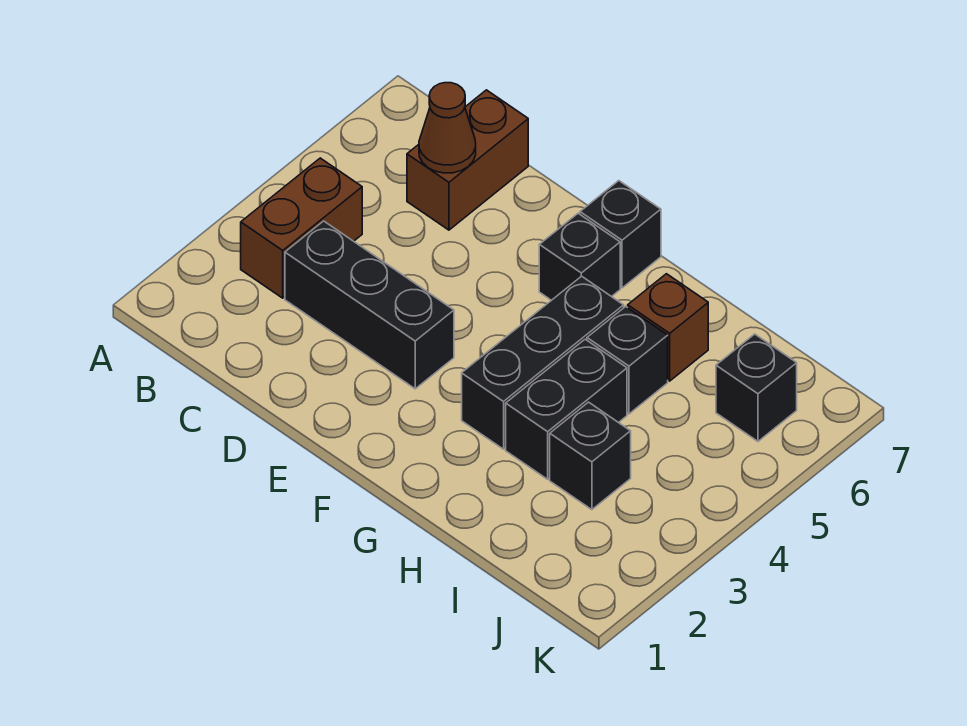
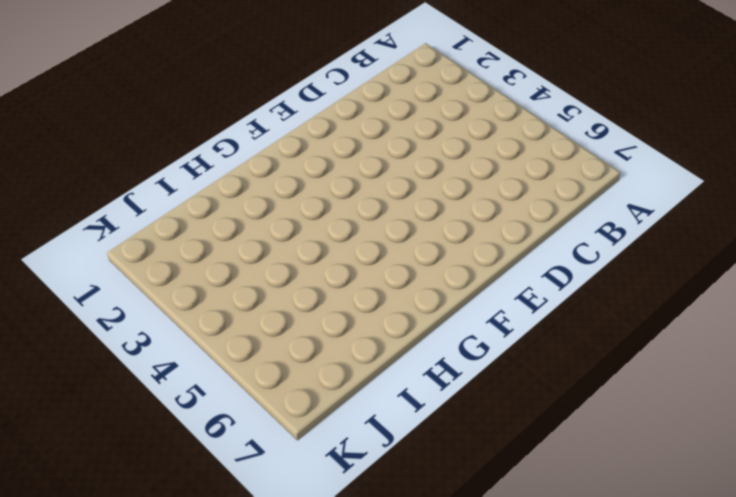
none -> brown 1x2 brick [241,158,362,298]
none -> black 1x3 brick [285,221,454,389]
none -> brown 1x2 brick [407,90,528,230]

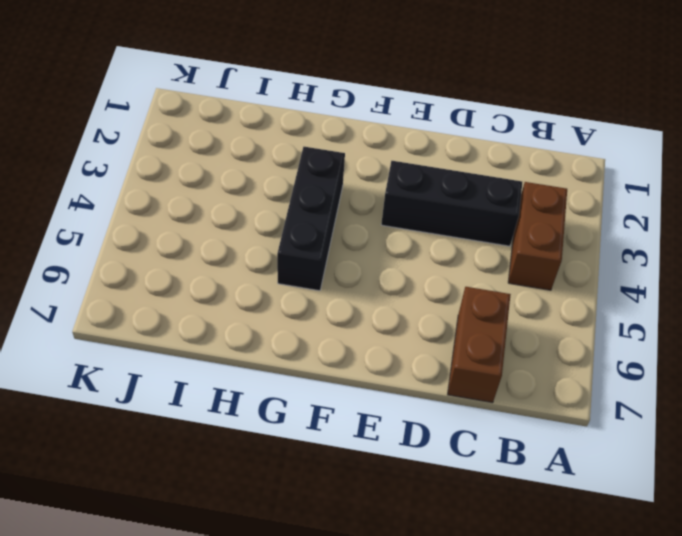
none -> black 1x1 brick [539,213,620,300]
none -> black 1x1 brick [580,181,661,288]
none -> black 1x2 brick [506,339,627,479]

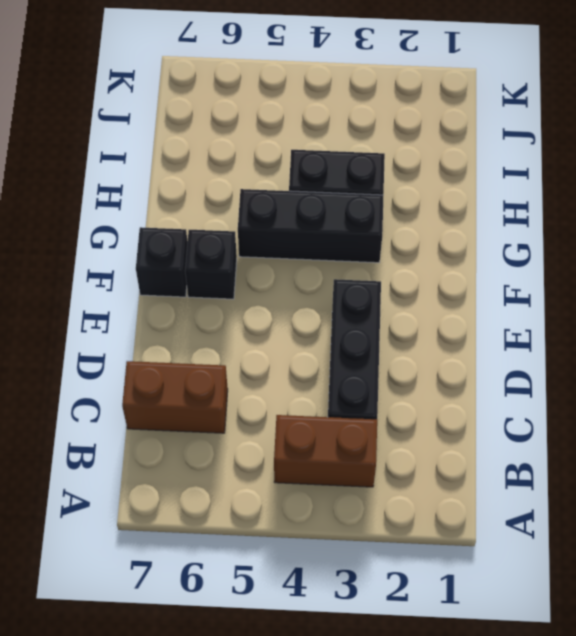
none -> black 1x1 brick [587,307,668,414]
none -> brown 1x1 brick [628,274,708,381]
none -> black 1x1 brick [550,402,631,510]

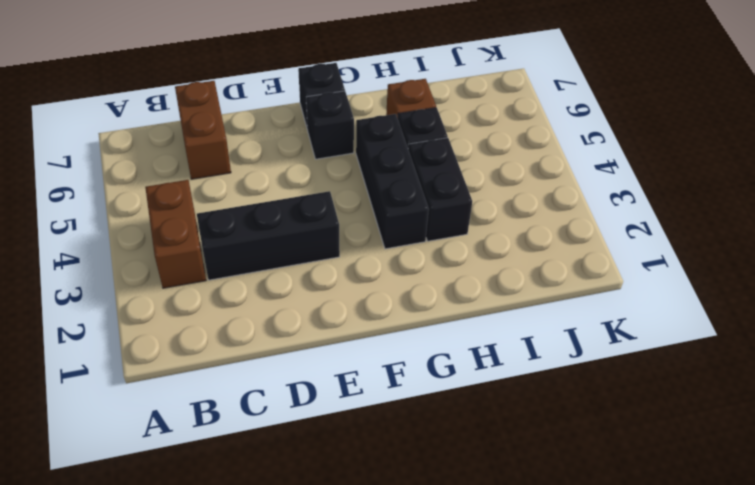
none -> black 1x1 brick [550,402,631,510]
none -> black 1x1 brick [716,334,797,441]
none -> brown 1x1 cone [419,83,476,173]

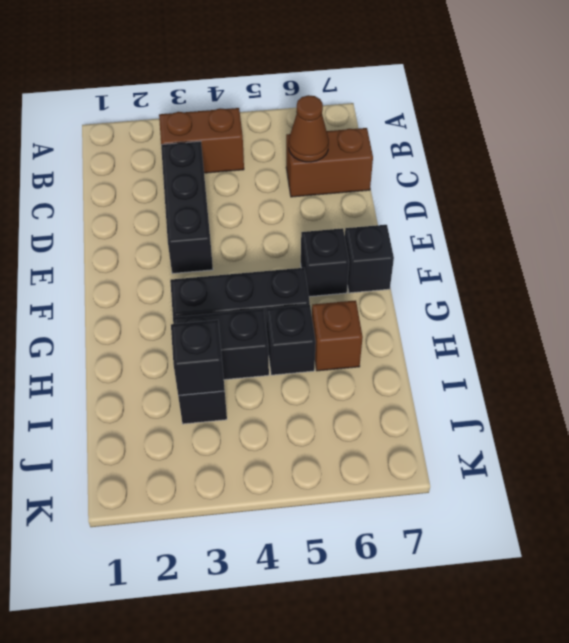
black 1x1 brick [171,320,225,396] -> black 1x1 brick moved to [716,334,797,441]

